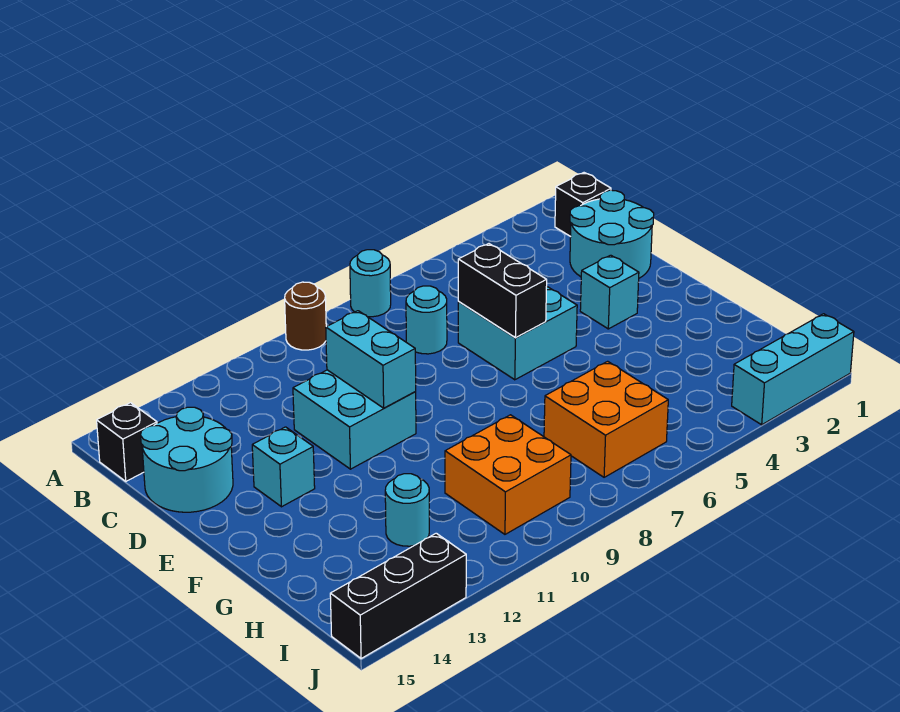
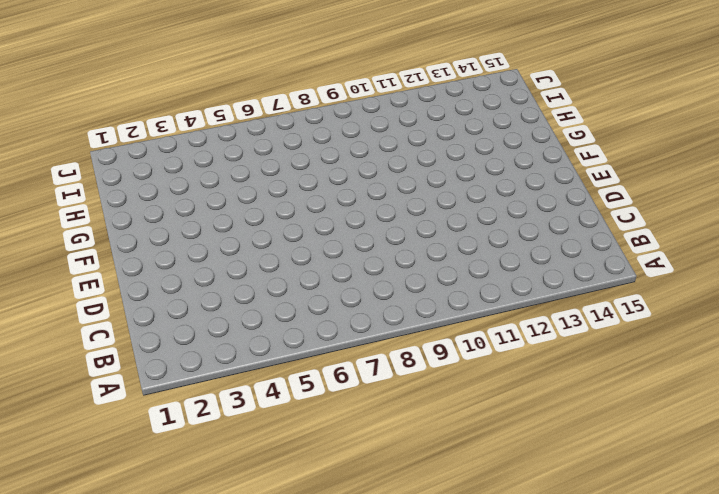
none -> cyan 1x1 round brick [350,250,391,317]
none -> brown 1x1 round brick [285,282,326,350]
none -> black 1x1 brick [555,173,611,237]

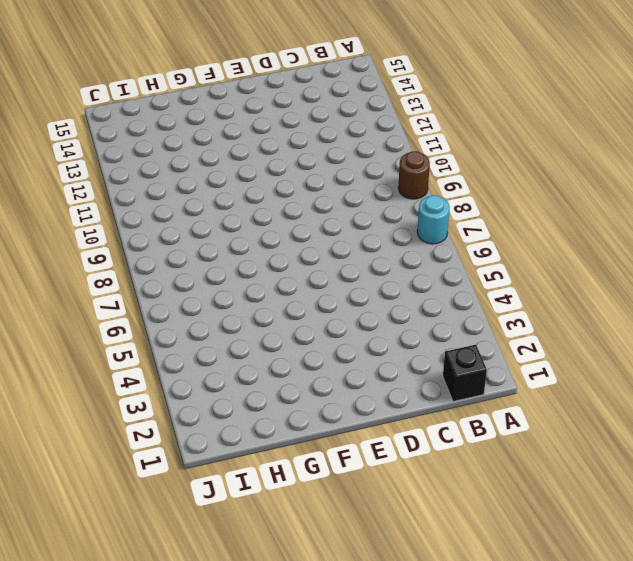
none -> black 1x1 brick [97,403,157,481]
none -> cyan 2x2 round brick [570,190,654,278]
none -> cyan 1x1 round brick [406,286,447,354]

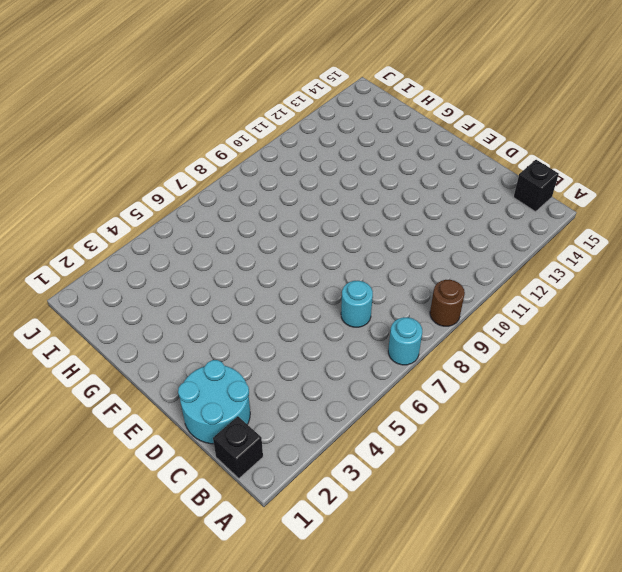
none -> cyan 2x2 round brick [141,407,233,512]
none -> cyan 2x2 brick [458,286,577,380]
none -> cyan 2x2 brick [293,370,416,469]

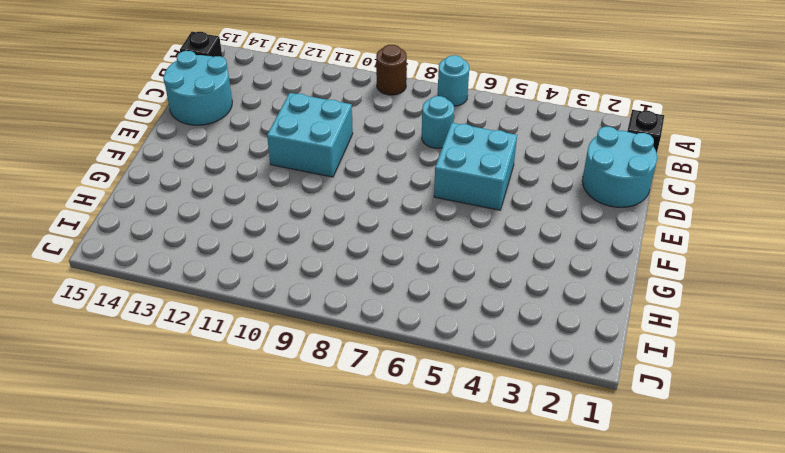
none -> cyan 1x1 brick [580,255,639,329]
none -> cyan 1x1 brick [252,427,315,507]
none -> orange 2x2 brick [544,361,668,477]

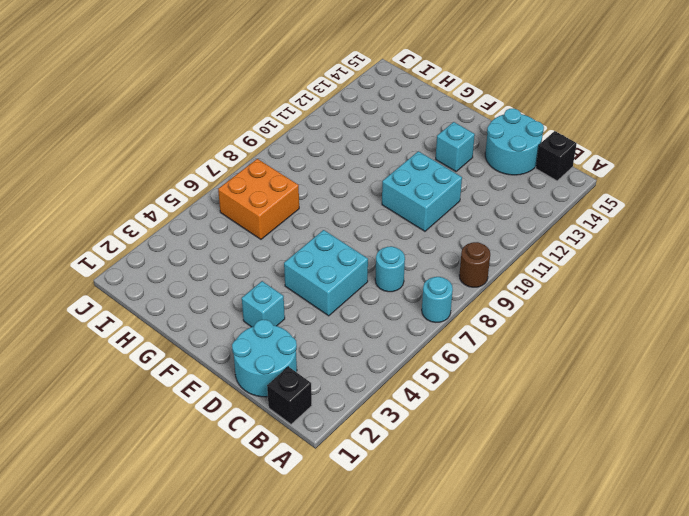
none -> orange 2x2 brick [445,415,571,534]
none -> cyan 1x1 round brick [385,474,429,546]
none -> cyan 1x3 brick [732,314,854,425]

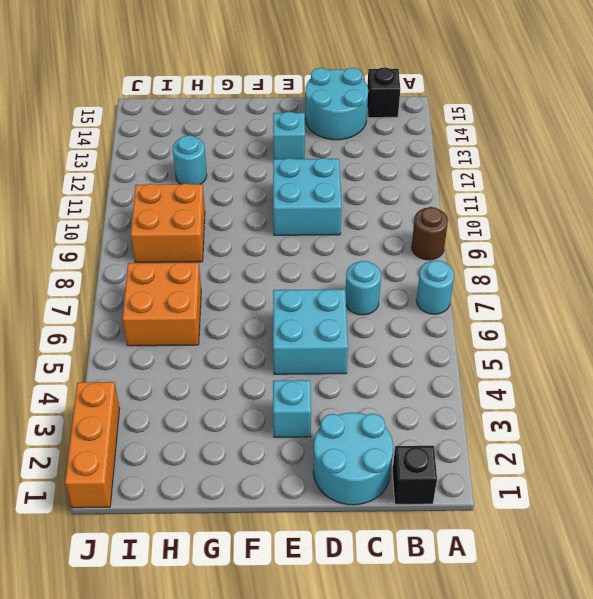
orange 1x3 brick [65,382,120,508] -> cyan 1x3 brick [732,314,854,425]
none -> black 1x3 brick [330,533,466,659]
none -> black 1x2 brick [458,244,547,338]
none -> cyan 1x2 brick [326,311,416,408]

